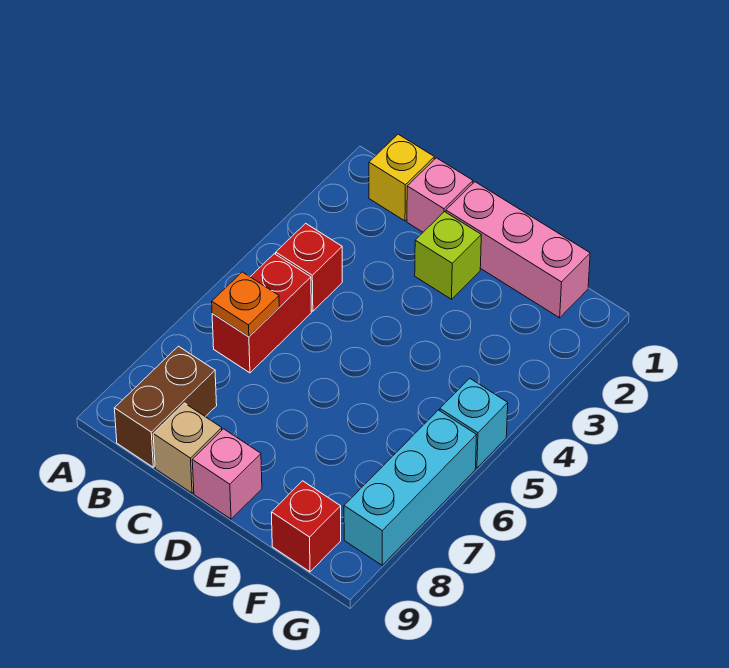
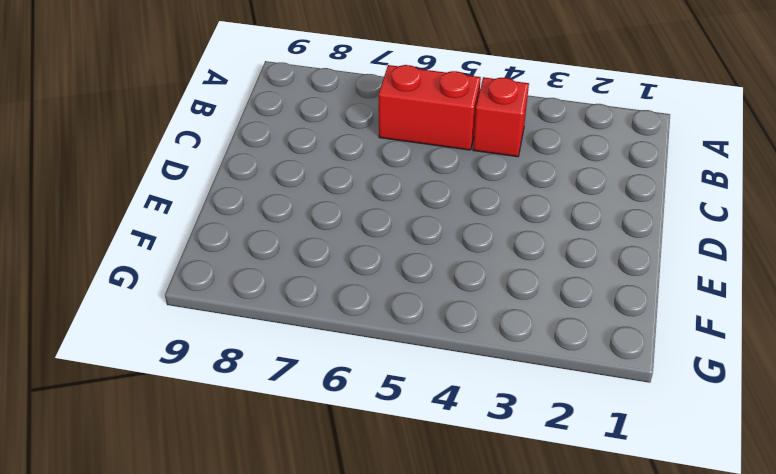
none -> yellow 1x1 brick [369,134,434,221]
none -> brown 1x2 brick [115,346,217,467]
none -> pink 1x1 brick [407,158,473,232]

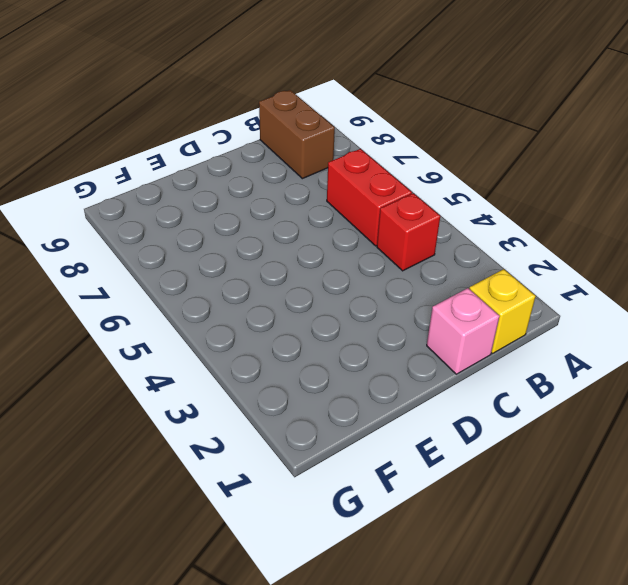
none -> tan 1x1 brick [153,403,222,493]
none -> pink 1x3 brick [446,182,590,318]
none -> lime 1x1 brick [415,212,481,299]

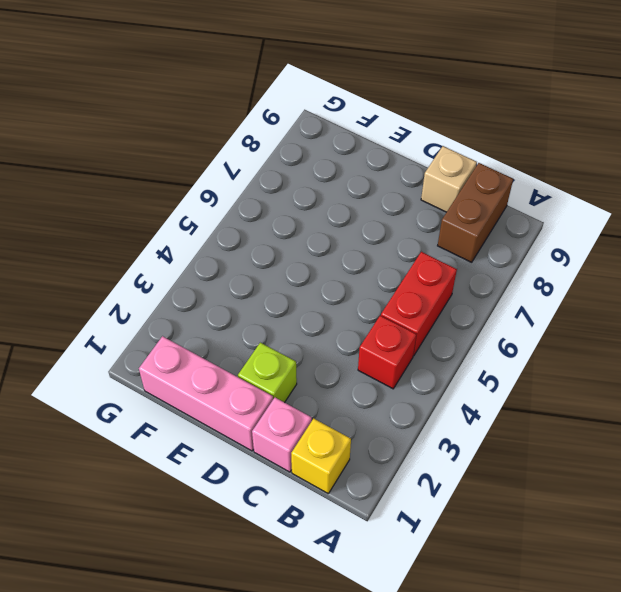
none -> pink 1x1 brick [192,429,262,519]
none -> red 1x1 brick [271,481,341,572]
none -> cyan 1x1 brick [440,378,508,468]

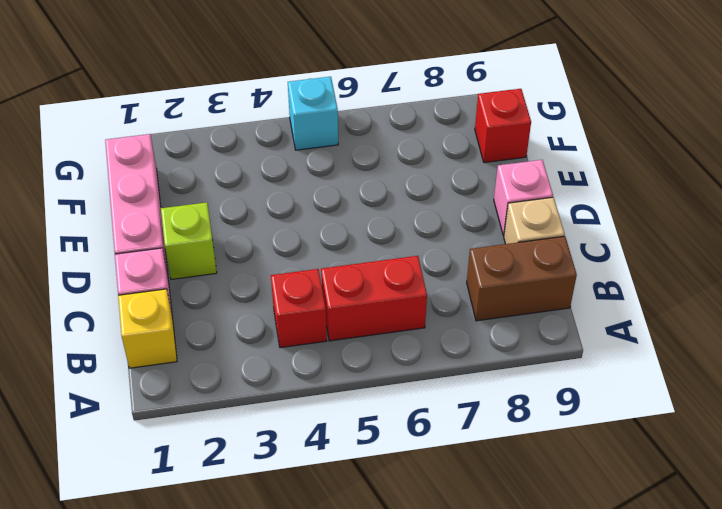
none -> cyan 1x3 brick [344,410,476,565]
none -> orange 1x1 plate [212,272,279,337]

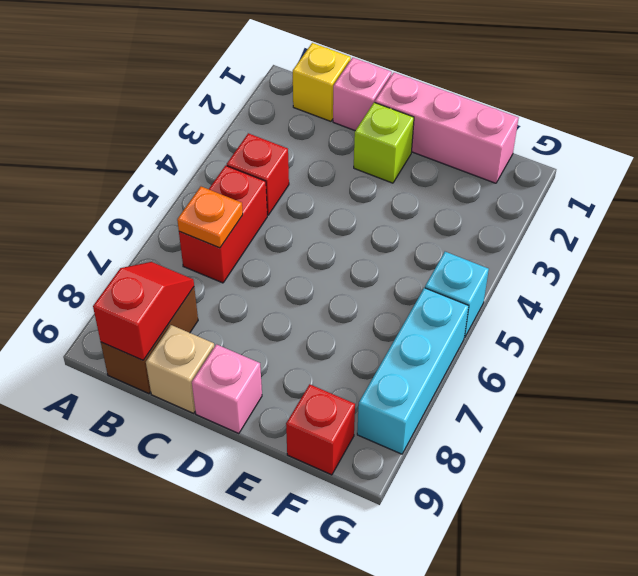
red 1x2 slope [93,262,194,360] -> none

